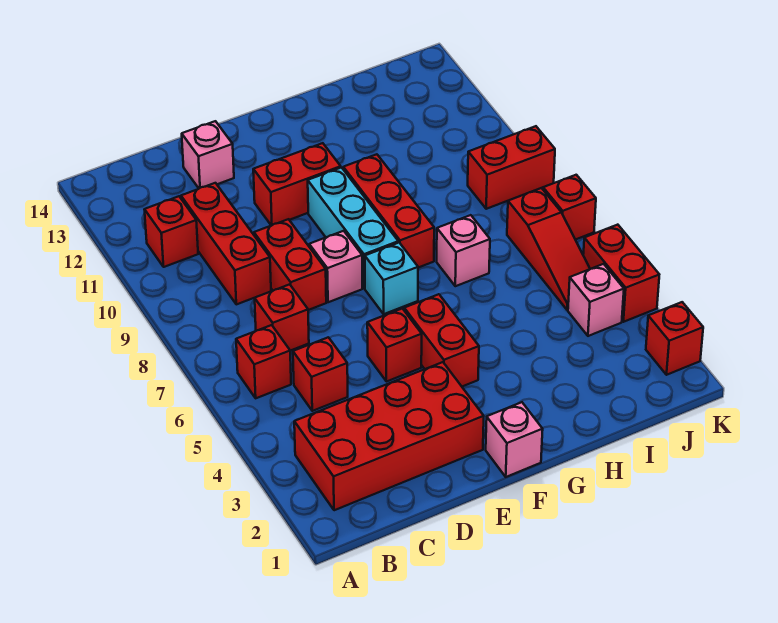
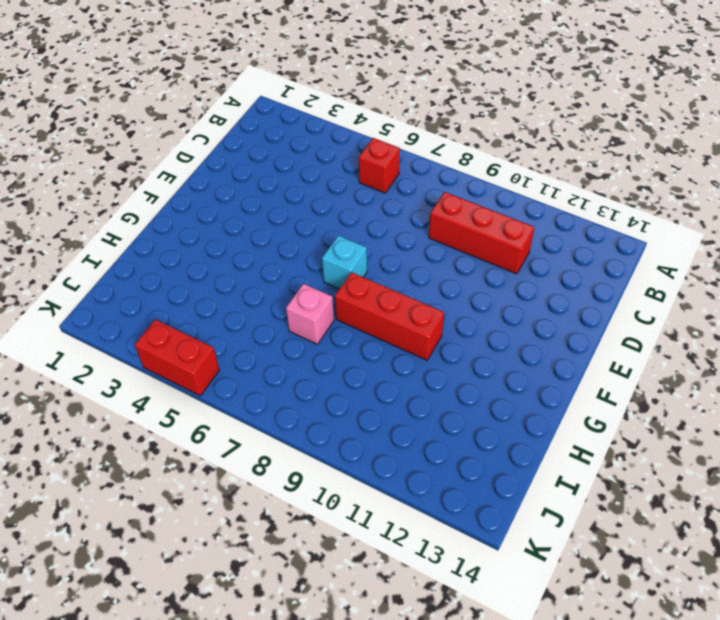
none -> red 2x4 brick [294,362,484,510]
none -> red 1x1 brick [144,196,198,267]
none -> red 1x1 brick [293,337,348,411]

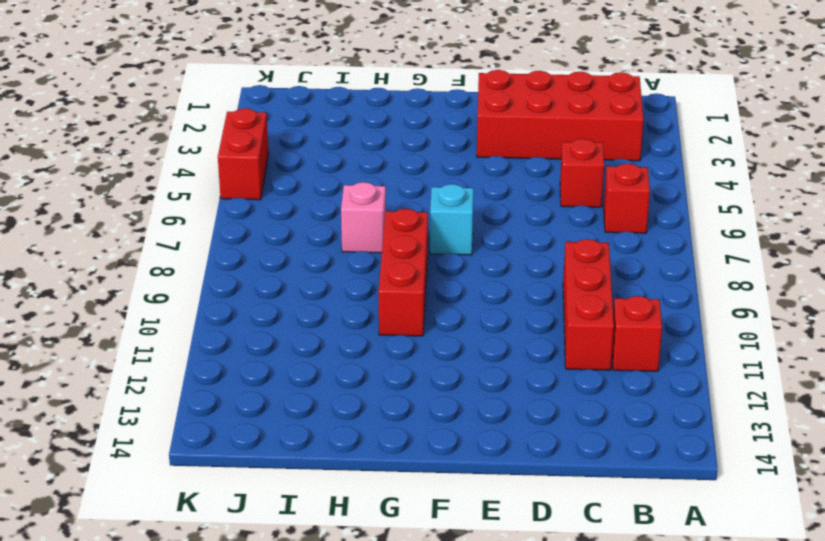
none -> red 1x1 brick [255,284,309,351]
none -> red 1x2 brick [254,219,326,310]
none -> pink 1x1 brick [182,121,234,188]

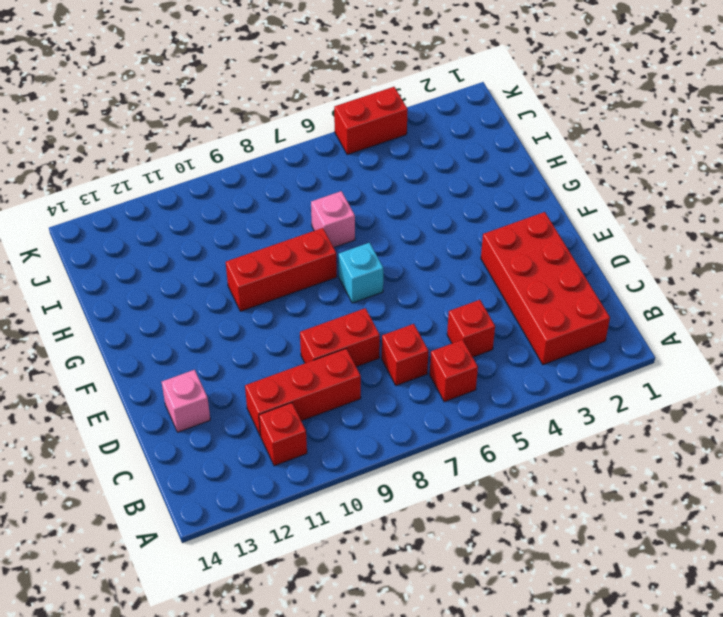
none -> red 1x1 brick [367,309,422,382]
none -> pink 1x1 brick [309,231,362,302]
none -> red 1x2 brick [253,143,341,226]

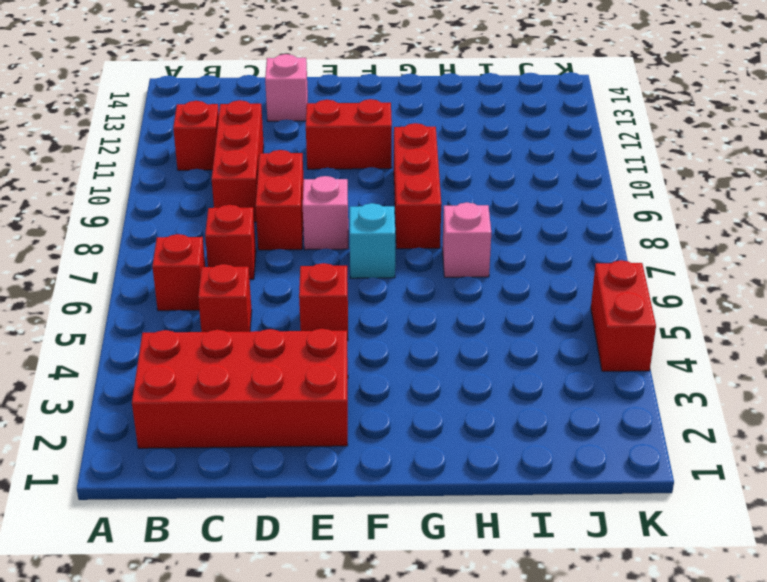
none -> pink 1x1 brick [486,402,543,477]
none -> red 1x2 brick [404,294,479,386]
none -> cyan 1x3 brick [308,168,398,288]

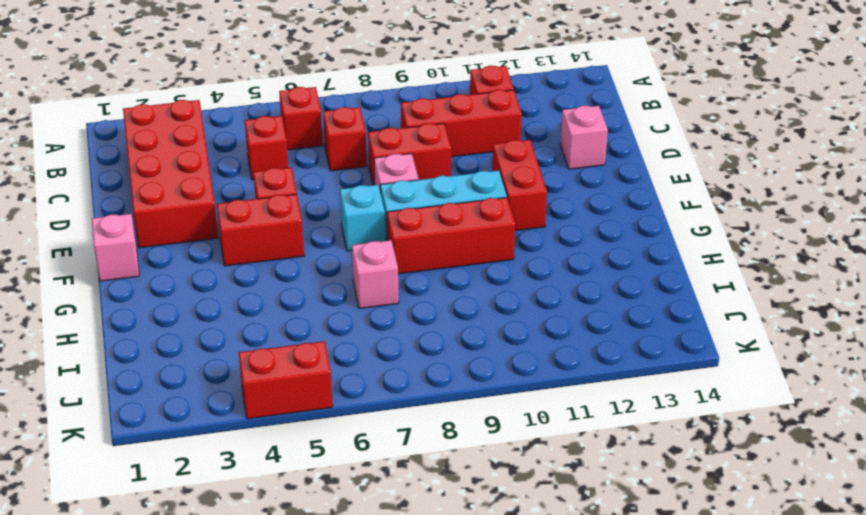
none -> pink 1x1 brick [568,264,624,336]
none -> red 1x3 slope [507,188,590,310]
none -> red 1x2 brick [468,126,555,209]

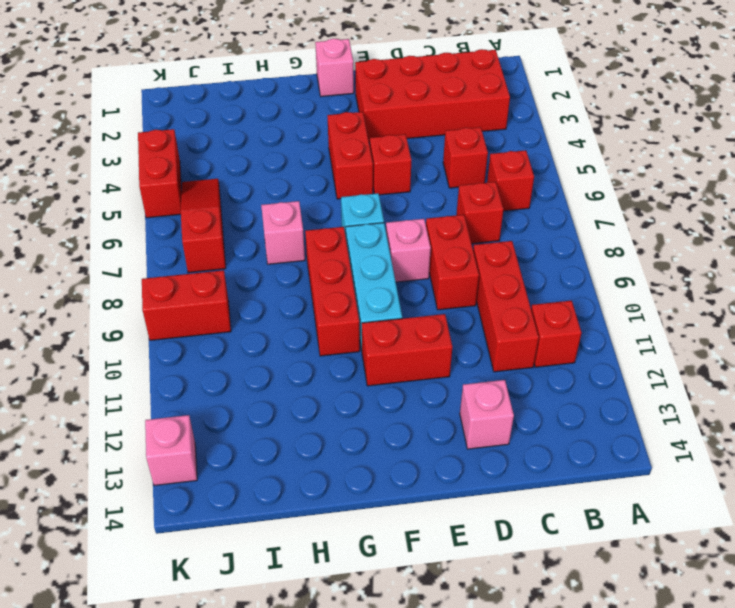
pink 1x1 brick [145,415,197,486] -> pink 1x1 brick moved to [568,264,624,336]
none -> red 1x1 brick [646,302,703,375]
none -> red 1x1 brick [543,175,596,240]

